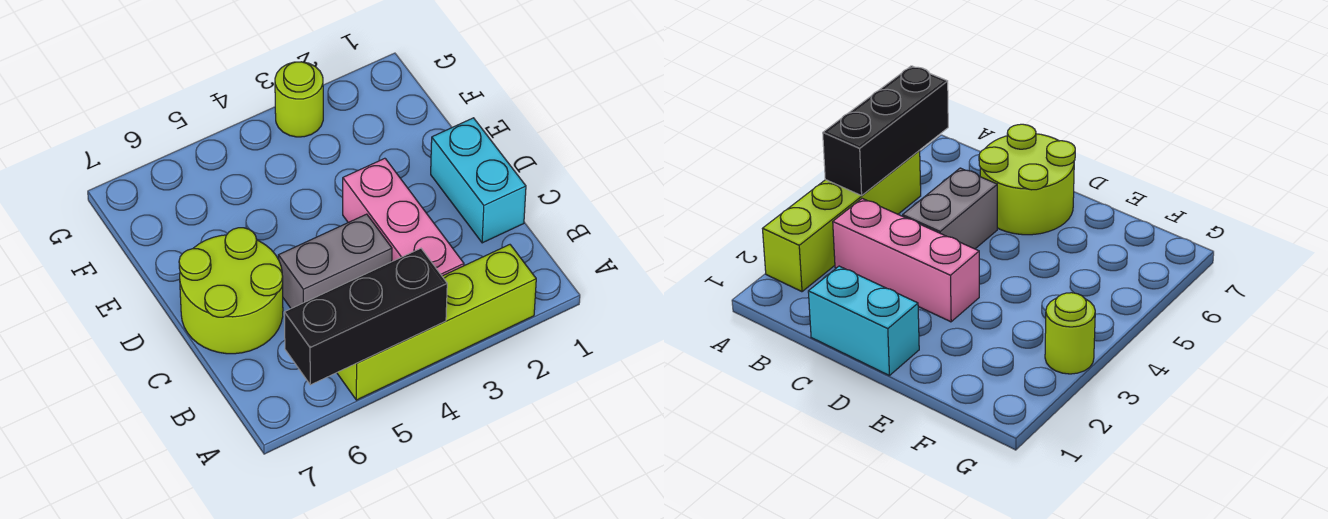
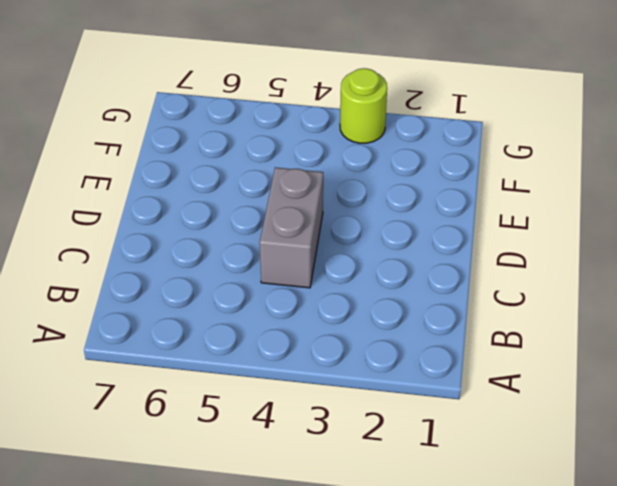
grey 1x2 brick [260,167,323,288] -> grey 1x2 brick turned to [278,214,392,308]
none -> lime 1x4 brick [337,245,536,400]
none -> pink 1x3 brick [343,158,464,276]

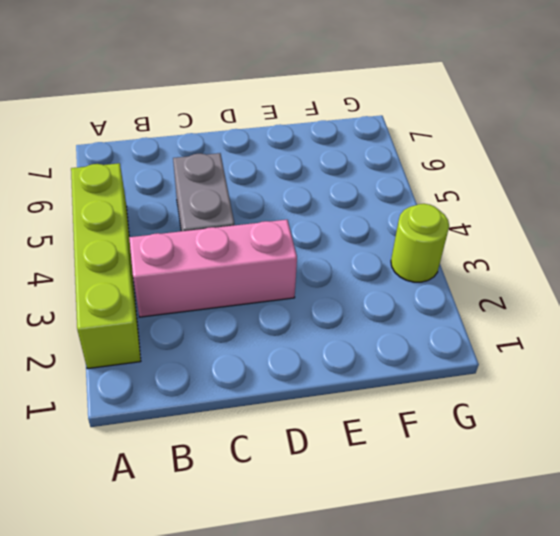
none -> cyan 1x2 brick [431,118,526,243]
none -> lime 2x2 round brick [179,228,283,354]

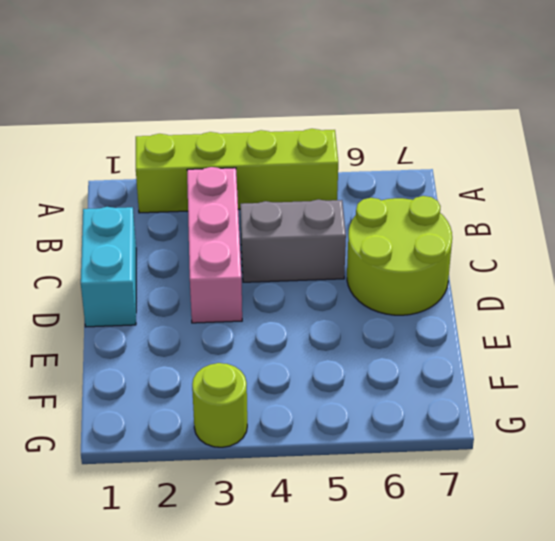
none -> black 1x3 brick [284,248,447,385]

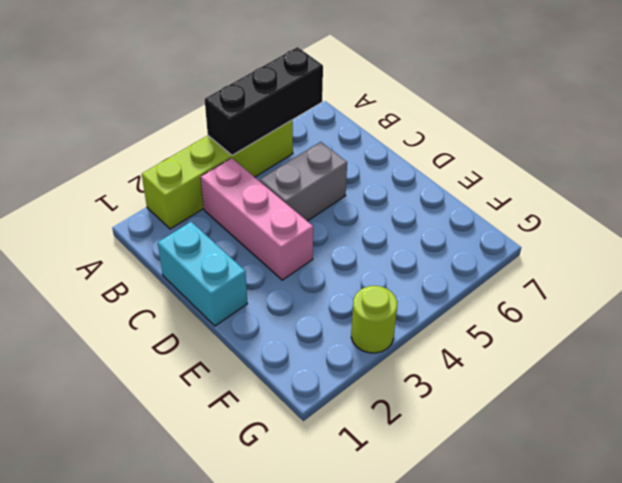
none -> lime 2x2 round brick [179,228,283,354]

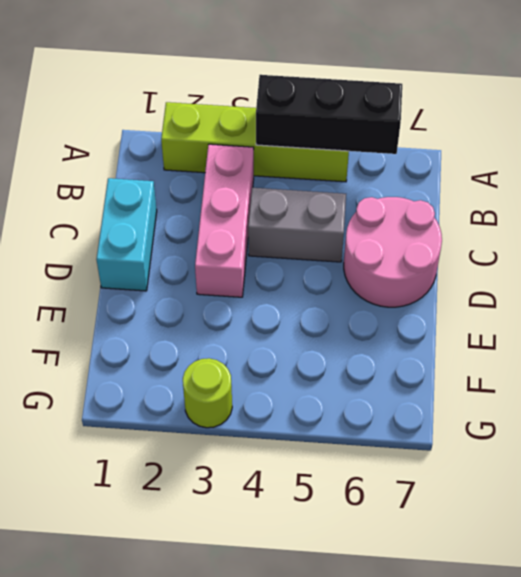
pink 2x2 round brick [344,197,442,307] -> lime 2x2 round brick [179,228,283,354]

